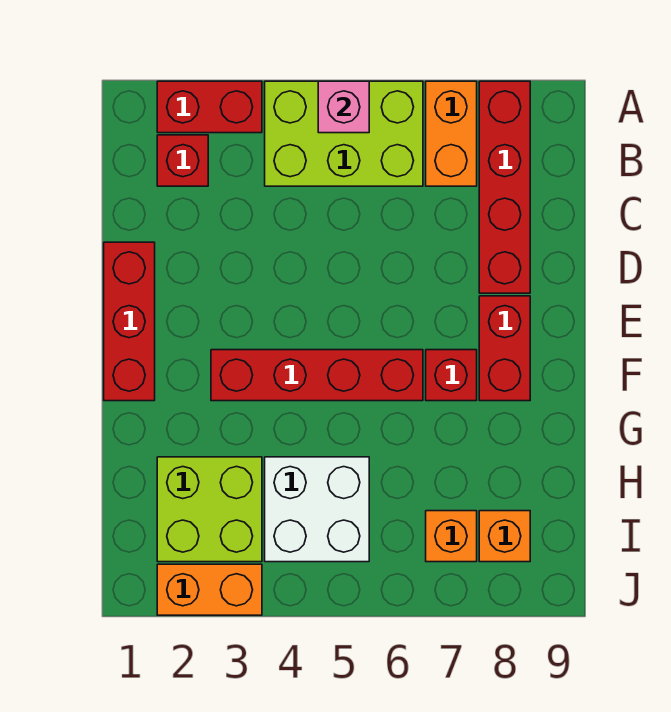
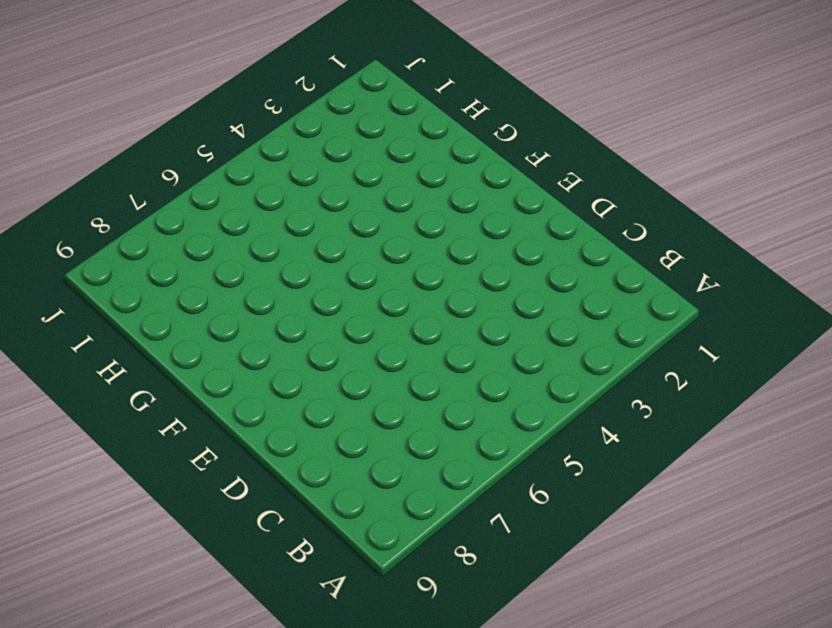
none -> red 1x2 brick [157,81,262,133]
none -> lime 2x3 brick [265,81,423,186]
none -> orange 1x2 brick [426,81,477,186]

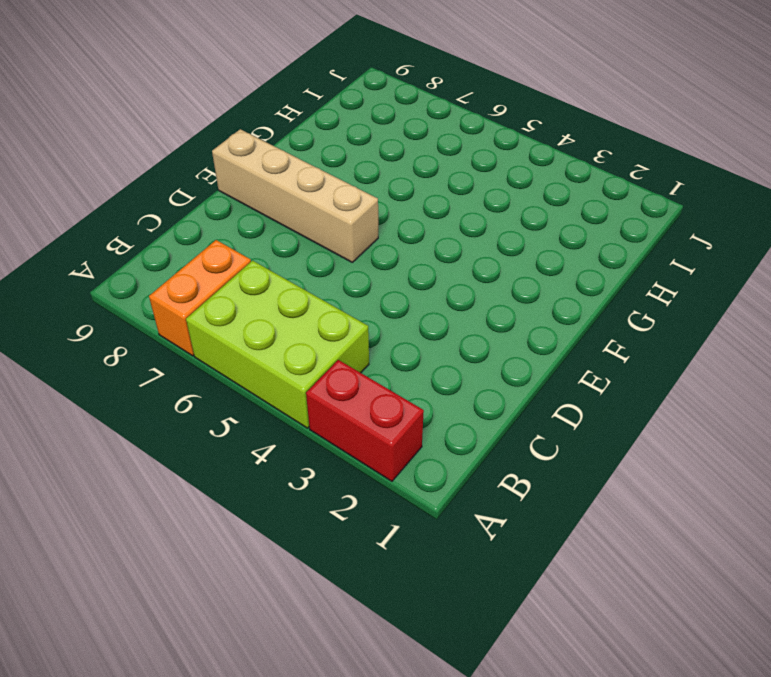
tan 1x4 brick [212,129,378,262] -> red 1x2 brick [479,296,530,401]
none -> red 1x4 brick [479,81,530,293]
none -> red 1x1 brick [157,135,208,186]
none -> red 1x3 brick [104,242,155,401]

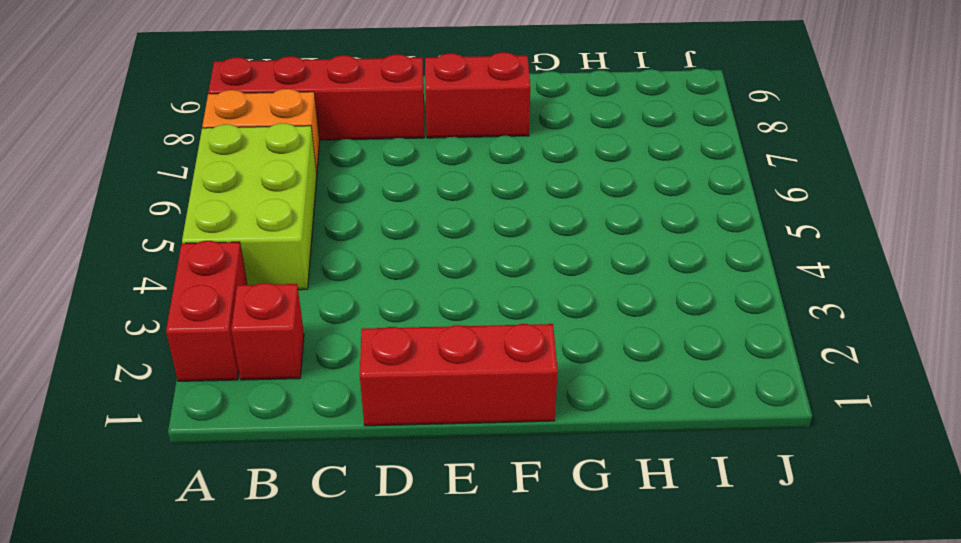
none -> red 1x4 brick [211,350,423,401]
none -> red 1x1 brick [426,350,477,401]
none -> lime 2x2 brick [157,457,262,562]

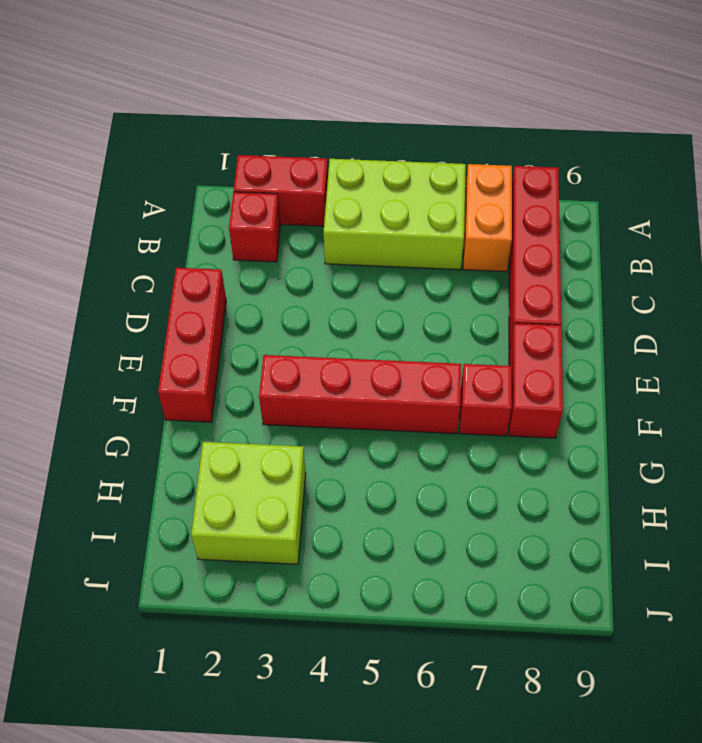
none -> white 2x2 brick [265,457,369,562]
none -> orange 1x1 brick [426,511,477,562]
none -> orange 1x1 brick [479,511,530,562]

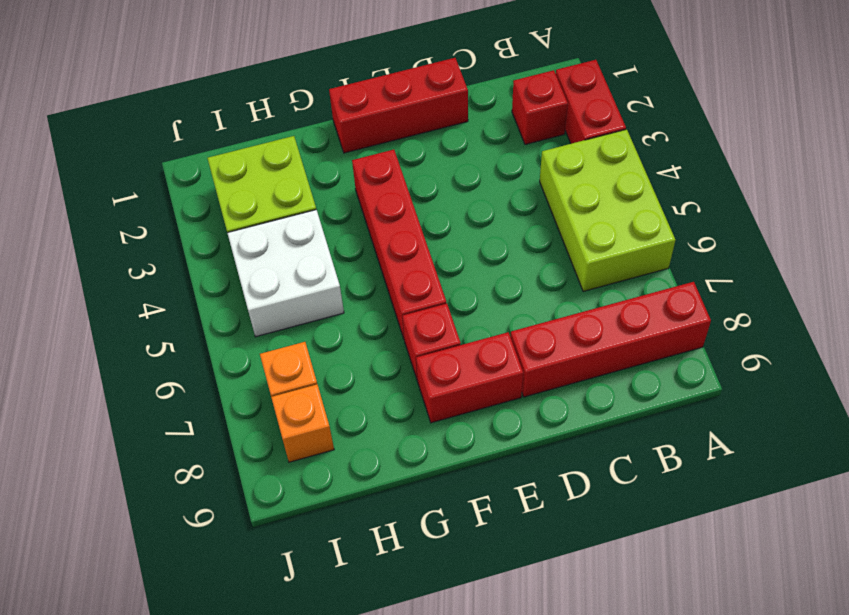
none -> orange 1x2 brick [426,81,477,186]
none -> orange 1x2 brick [157,564,262,615]
none -> pink 1x1 brick [318,81,369,133]

